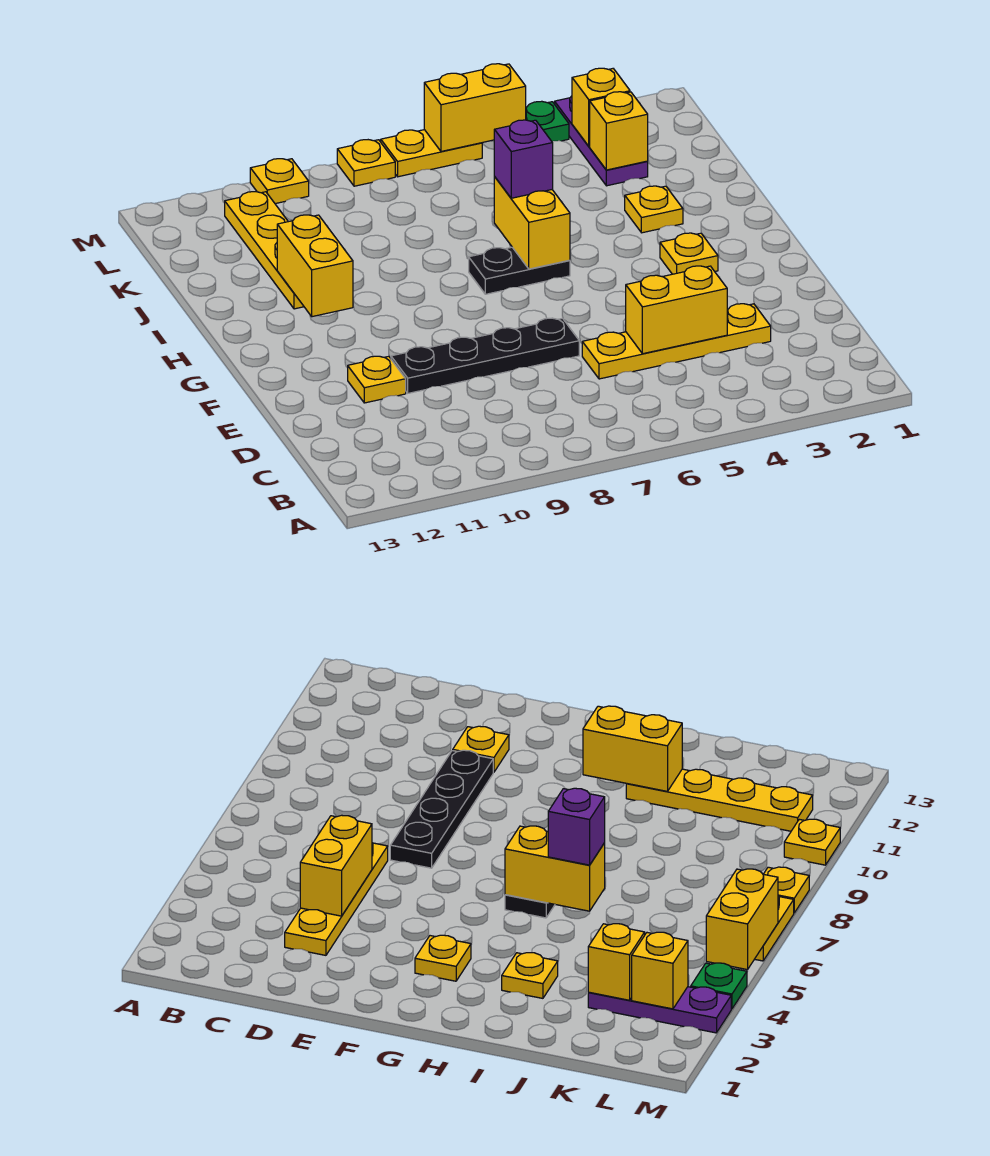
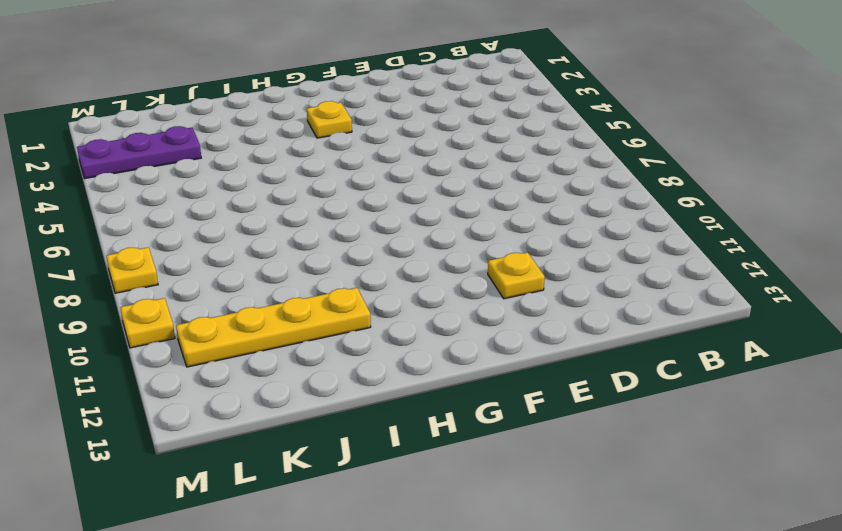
none -> yellow 1x4 plate [582,304,771,379]
none -> black 1x4 plate [391,318,579,393]
none -> black 1x2 plate [469,247,570,294]

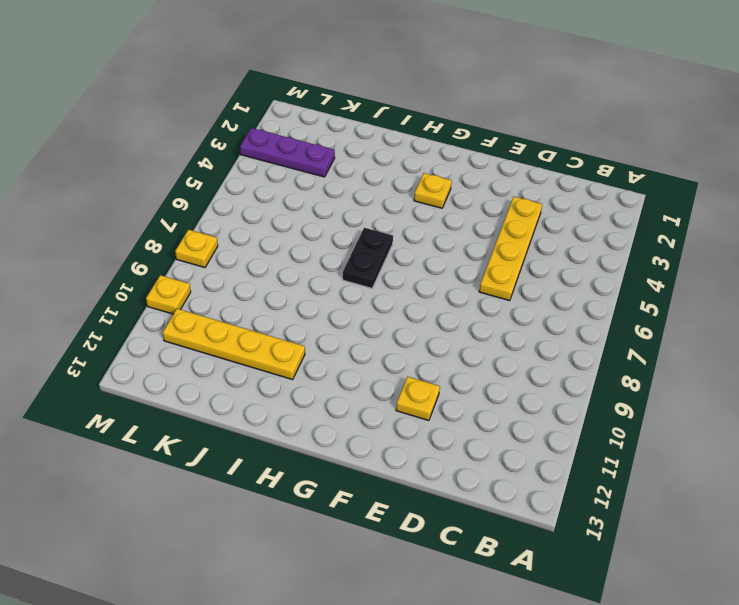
none -> black 1x4 plate [391,318,579,393]
none -> yellow 1x1 plate [625,186,683,233]
none -> green 1x1 plate [526,101,569,141]

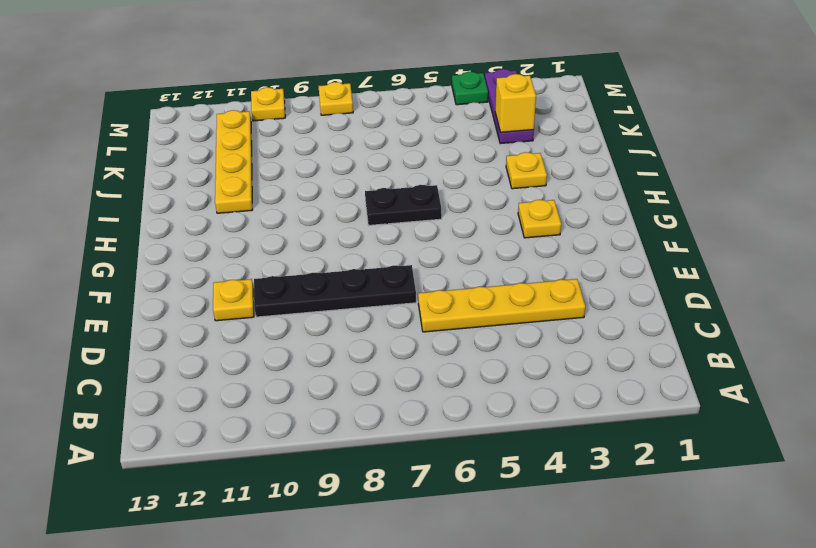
none -> yellow 1x2 plate [381,130,482,177]
none -> yellow 1x2 brick [626,266,727,354]
none -> yellow 1x2 brick [494,177,570,269]

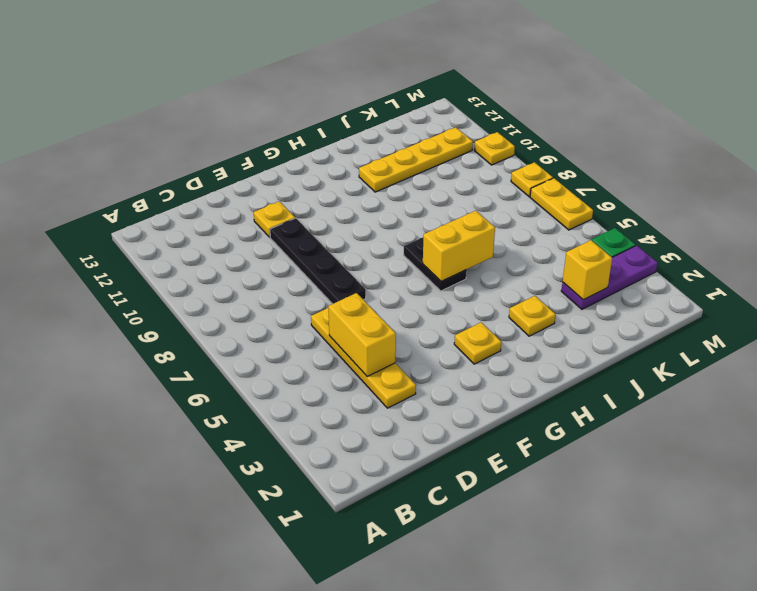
none -> yellow 1x2 brick [277,215,353,317]
none -> yellow 1x1 brick [572,68,630,146]
none -> yellow 1x2 brick [424,64,526,151]

